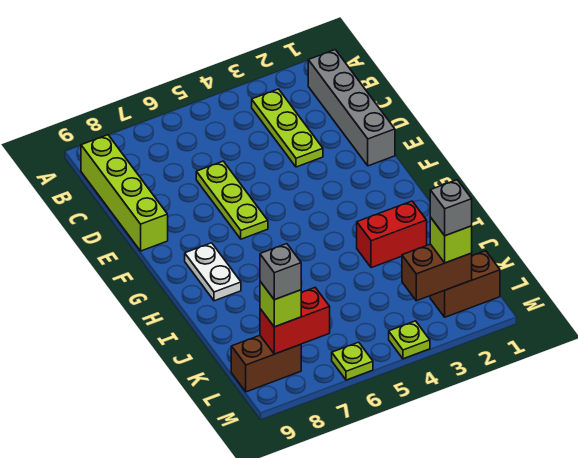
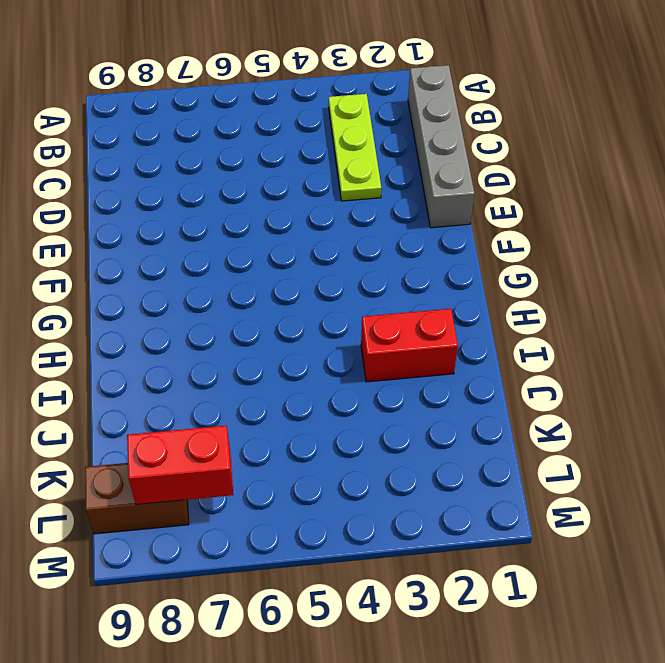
none -> lime 1x4 brick [81,135,168,251]
none -> lime 1x3 plate [196,161,268,239]
none -> white 1x2 plate [185,243,241,301]

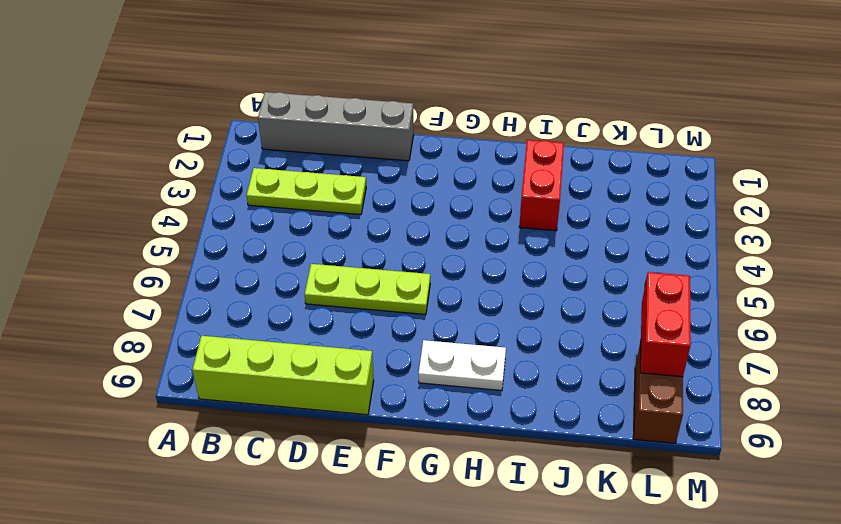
none -> brown 1x2 brick [430,251,500,317]
none -> lime 1x1 plate [389,321,430,359]
none -> lime 1x1 plate [332,342,373,380]

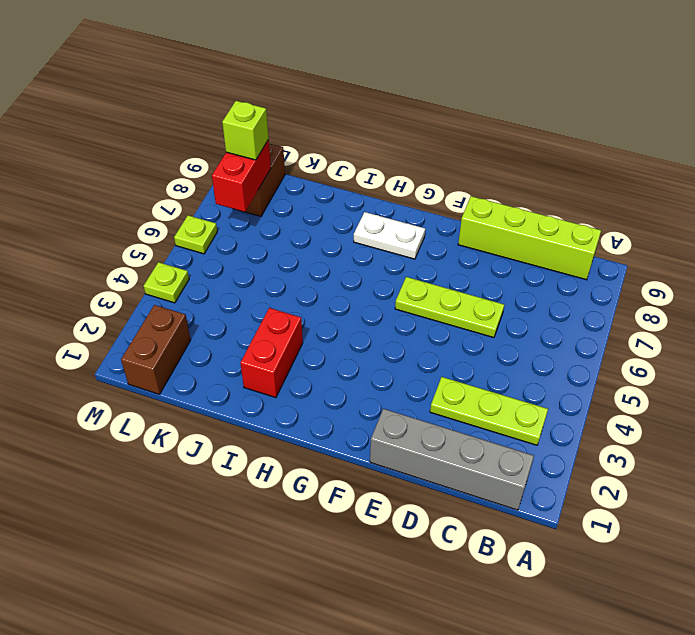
none -> brown 1x2 brick [402,244,472,301]
none -> lime 1x1 brick [430,217,472,263]
none -> grey 1x1 brick [430,180,472,236]

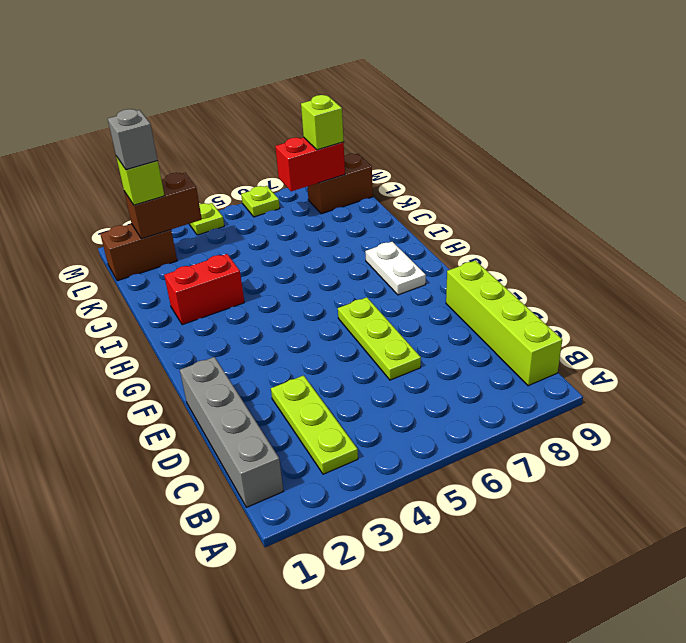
none -> grey 1x1 brick [260,244,301,300]

